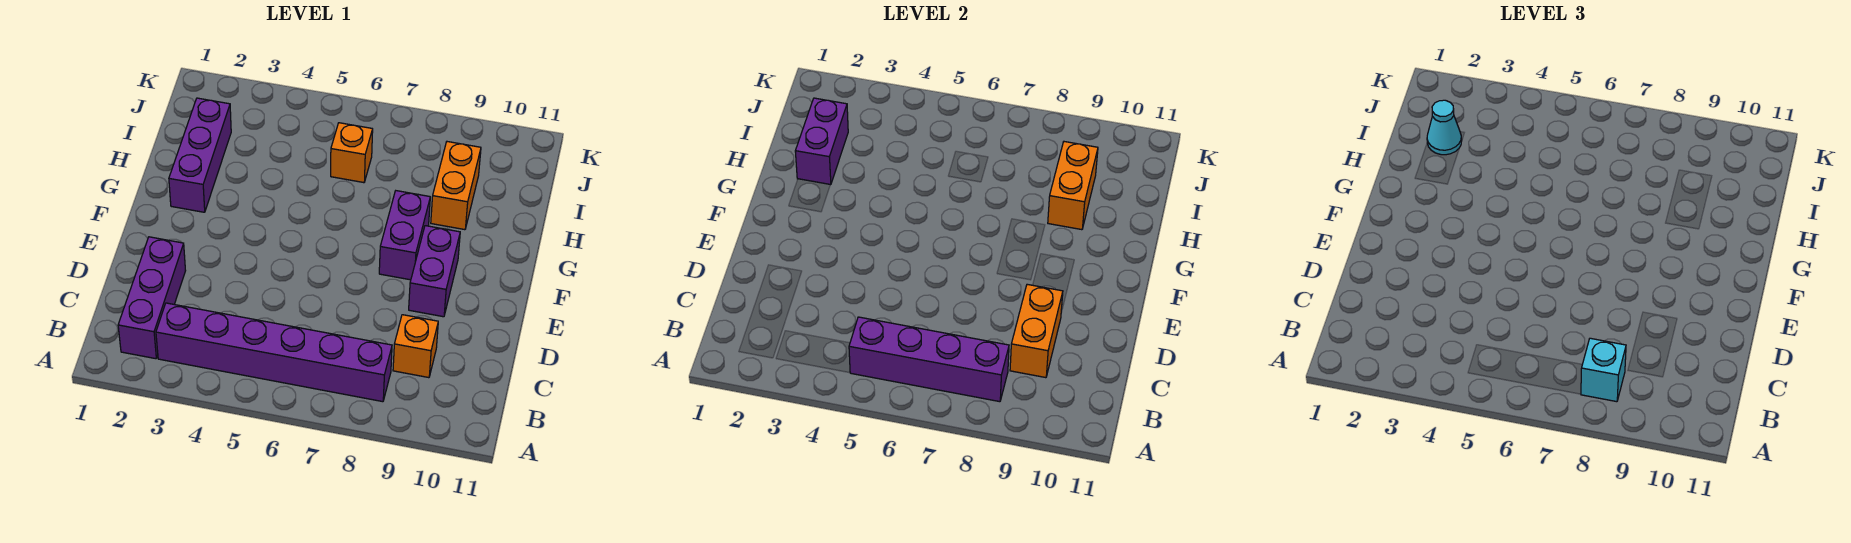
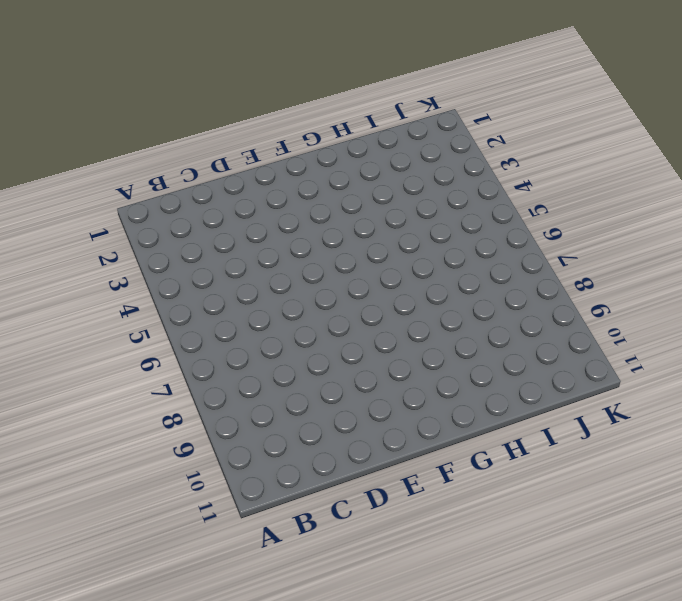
none -> purple 1x3 brick [118,237,186,359]
none -> purple 1x6 brick [156,303,392,402]
none -> orange 1x1 brick [393,315,438,378]

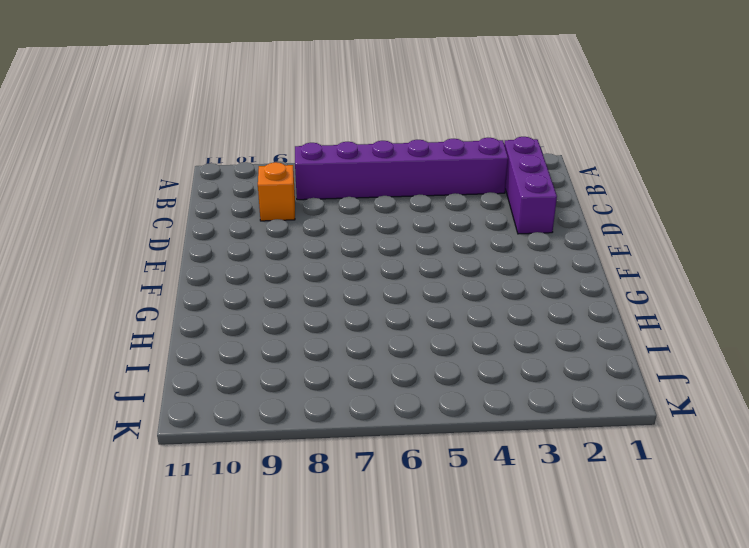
none -> purple 1x2 brick [409,226,460,317]
none -> purple 1x2 brick [379,191,430,280]
none -> purple 1x3 brick [169,98,231,212]

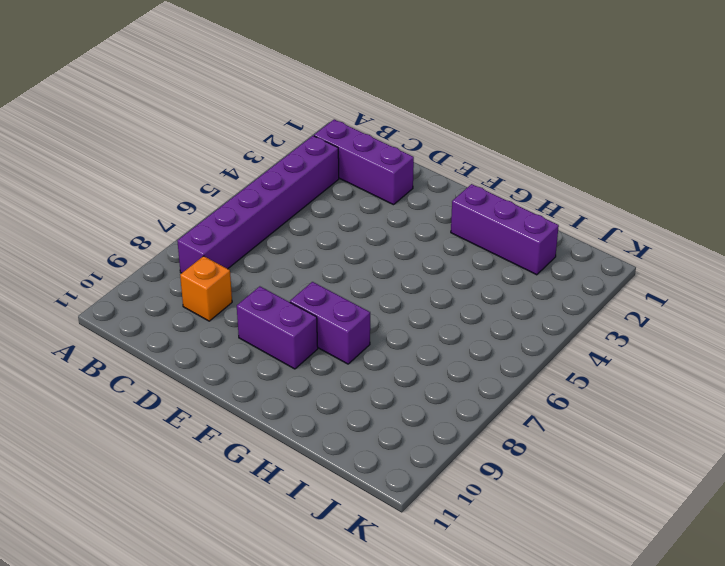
none -> orange 1x2 brick [431,142,481,230]
none -> orange 1x1 brick [331,123,373,183]
none -> purple 1x4 brick [849,317,1009,402]

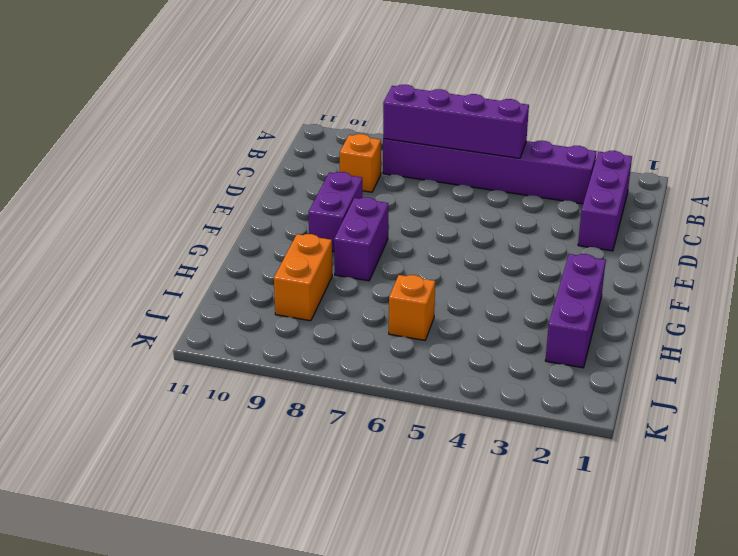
none -> orange 1x2 brick [1010,284,1063,378]
none -> purple 1x2 brick [795,98,848,185]
none -> orange 1x2 brick [1048,142,1098,230]

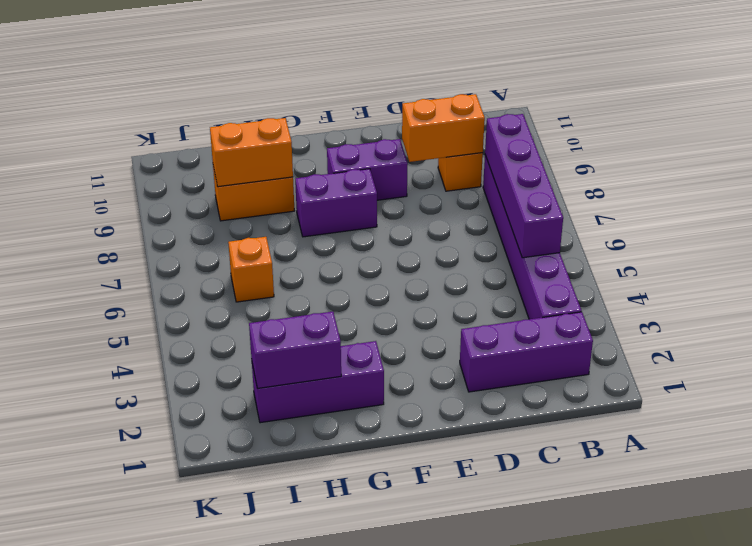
none -> cyan 1x1 brick [1581,338,1626,402]
none -> cyan 1x1 cone [1427,100,1462,155]

